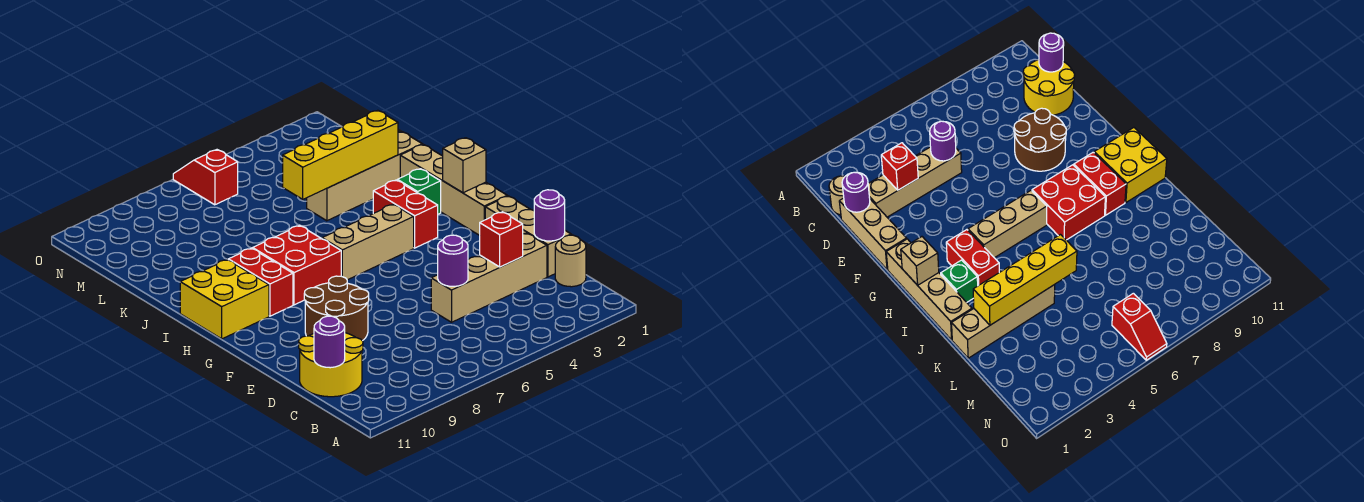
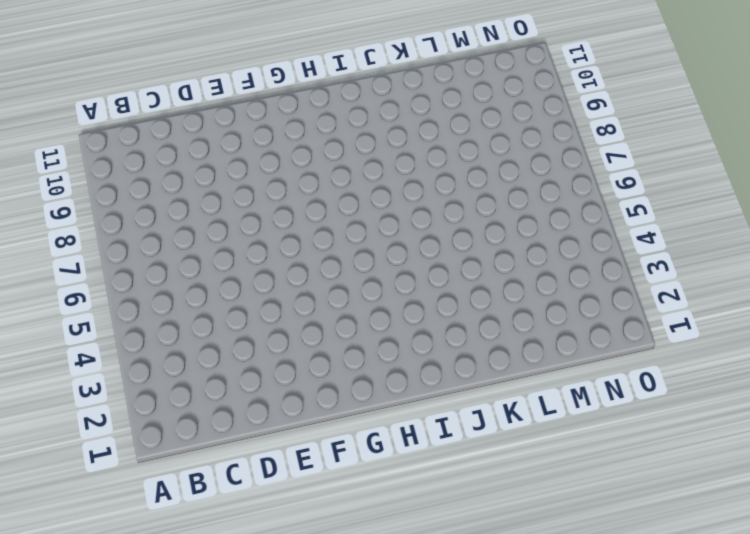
none -> tan 1x1 round brick [555,235,586,287]
none -> yellow 2x2 round brick [299,333,363,397]
none -> tan 1x3 brick [485,196,571,277]

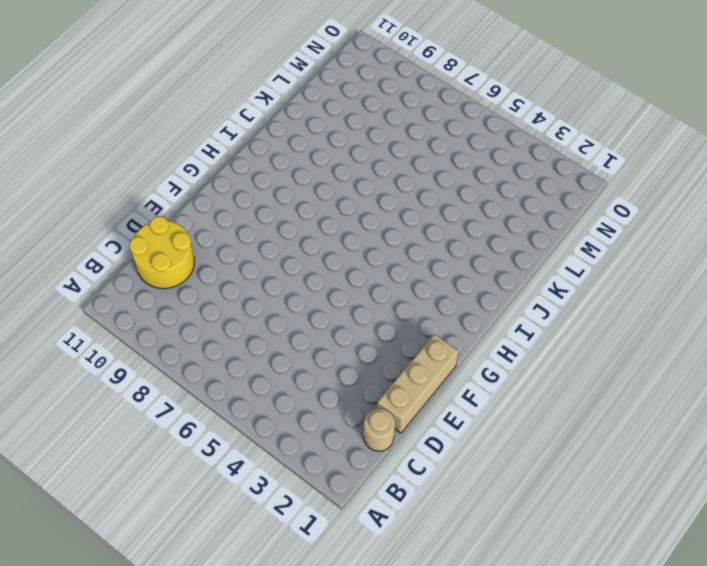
none -> tan 1x4 brick [431,233,547,322]
none -> brown 2x2 round brick [304,276,369,341]
none -> tan 1x4 brick [400,145,507,236]

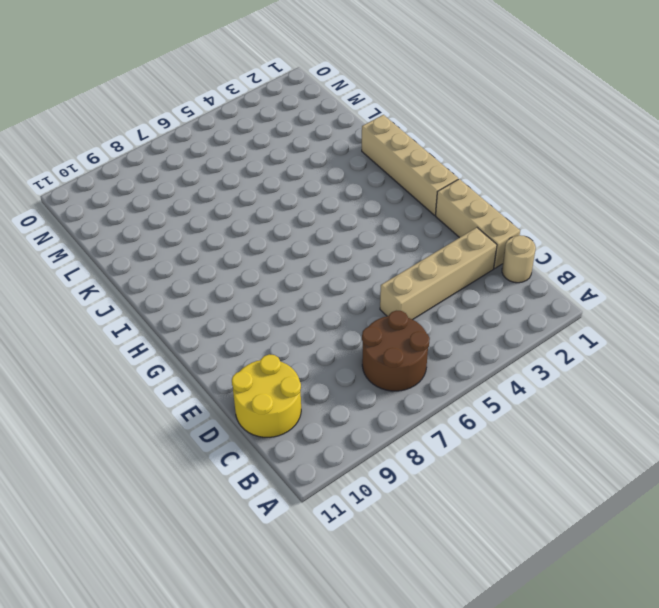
brown 2x2 round brick [362,311,430,391] -> brown 2x2 round brick moved to [304,276,369,341]
none -> red 1x2 brick [373,180,438,248]
none -> tan 1x3 brick [322,204,414,280]
none -> red 2x2 brick [253,225,341,305]

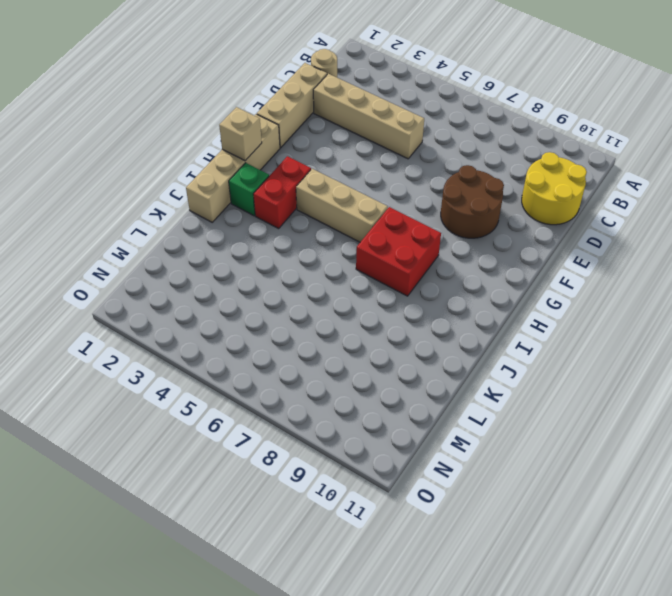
none -> red 1x2 brick [229,248,293,316]
none -> yellow 2x2 brick [180,260,269,339]
none -> tan 1x4 brick [307,132,422,221]

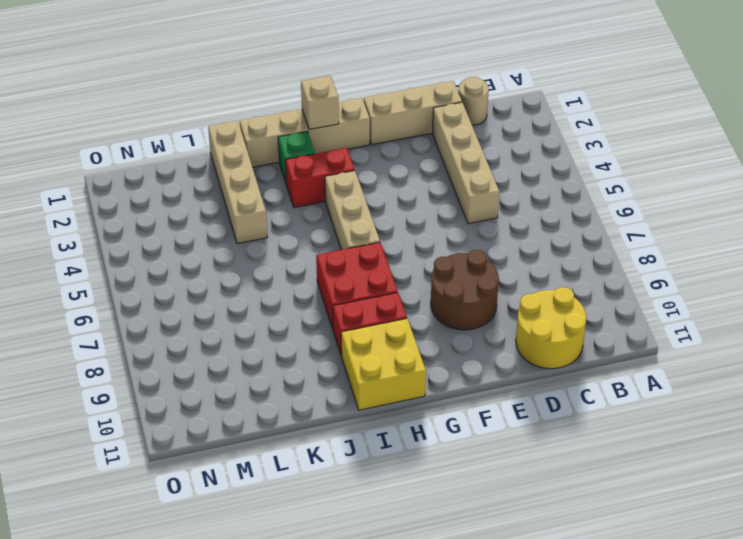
none -> red 1x2 slope [173,150,238,205]
none -> purple 1x1 round brick [314,316,345,368]
none -> purple 1x1 round brick [534,190,565,241]

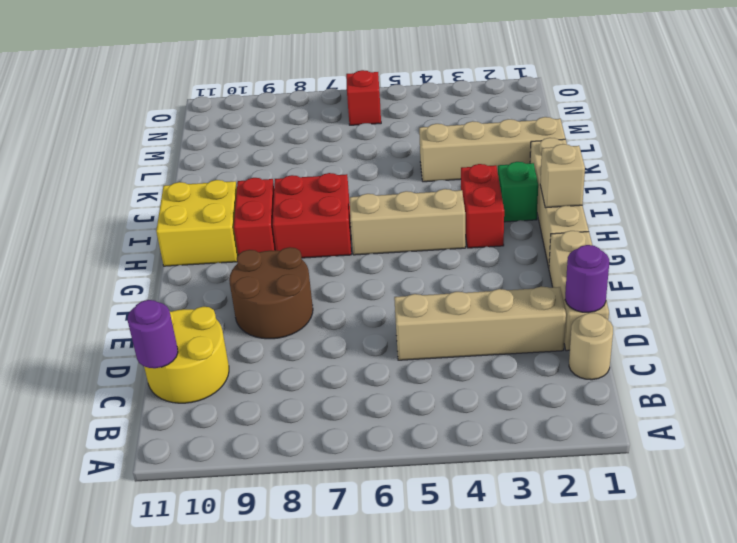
none -> red 1x1 brick [480,212,523,267]
none -> purple 1x1 round brick [438,235,468,286]
none -> yellow 1x4 brick [283,110,398,199]

